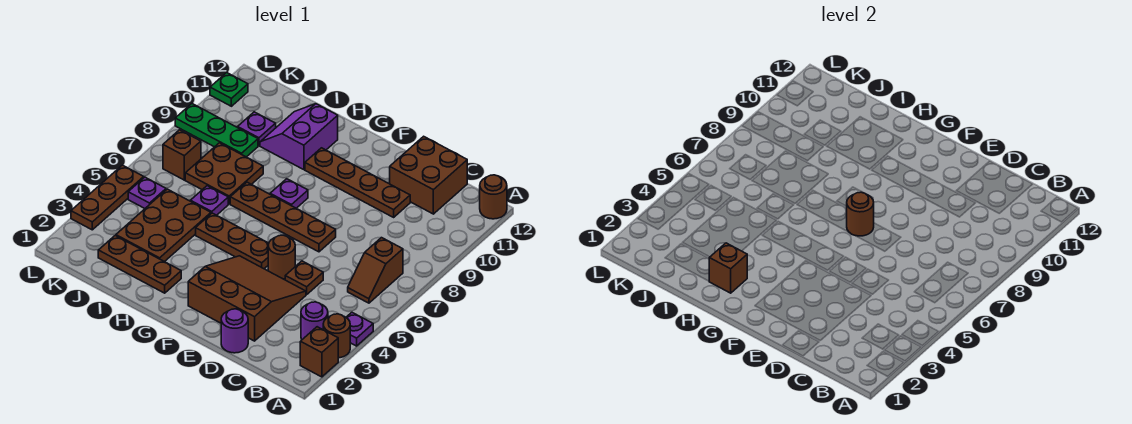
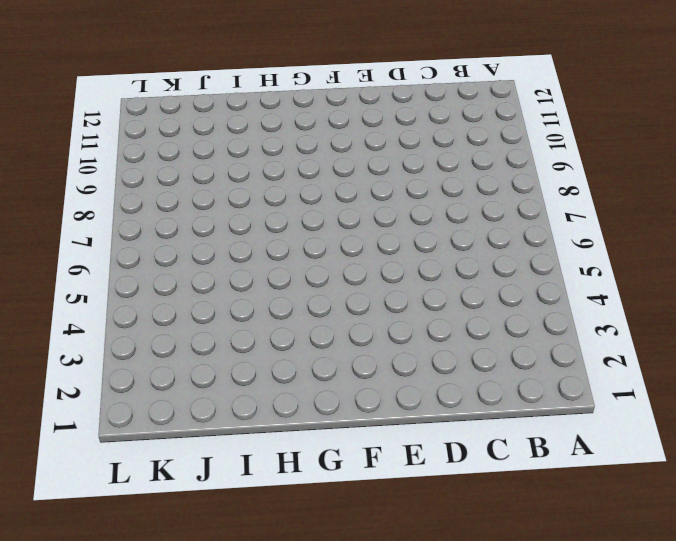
none -> brown 1x1 brick [300,327,338,377]
none -> brown 1x1 round brick [323,314,350,358]
none -> purple 1x1 plate [346,312,373,346]

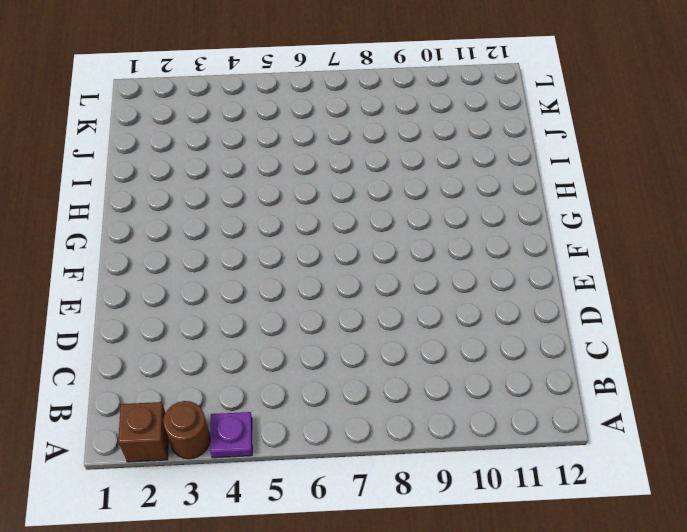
none -> brown 1x1 round brick [480,175,507,219]
none -> purple 1x1 round brick [301,302,328,339]
none -> brown 1x2 slope [348,238,403,303]

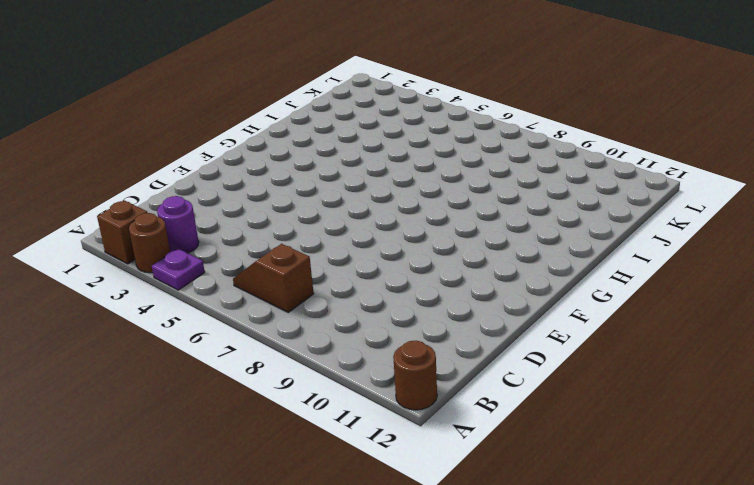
none -> brown 2x2 brick [390,136,467,214]
none -> purple 1x1 round brick [221,309,248,353]
none -> brown 3x3 slope [188,256,306,341]

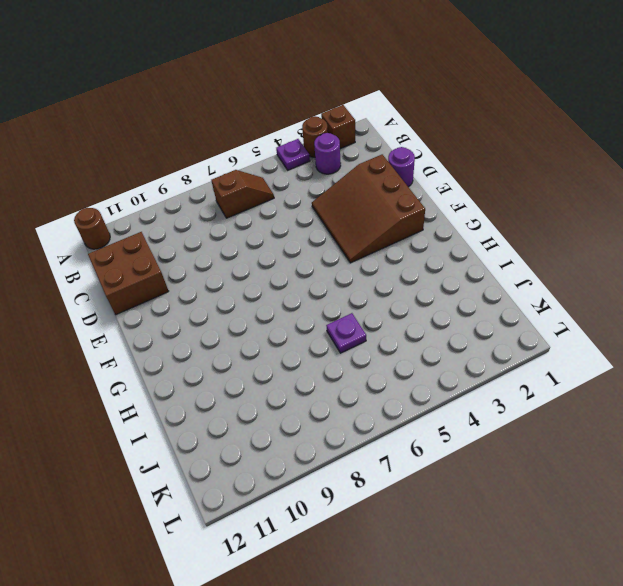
none -> brown 1x1 plate [285,261,323,295]
none -> brown 1x4 plate [305,148,410,217]
none -> brown 1x1 round brick [268,235,295,279]

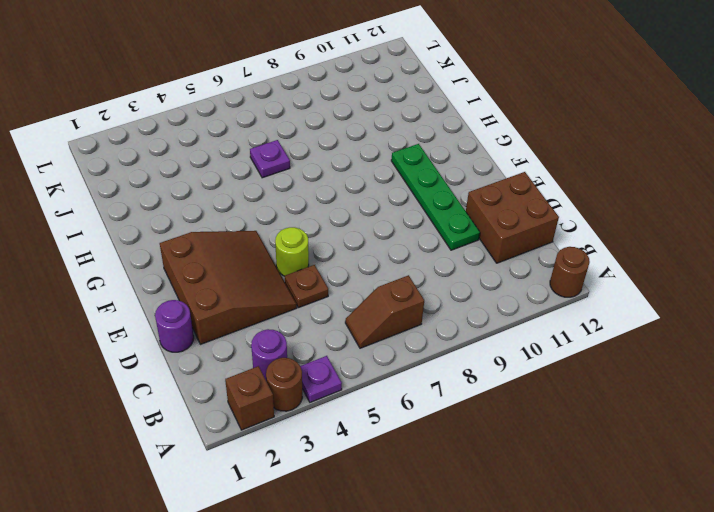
green 1x4 plate [391,144,480,250] -> brown 1x4 plate [305,148,410,217]
lime 1x1 round brick [275,227,309,276] -> brown 1x1 round brick [268,235,295,279]
none -> brown 1x4 plate [230,182,336,252]
none -> brown 1x3 plate [196,213,269,269]
none -> purple 1x1 plate [270,179,308,208]

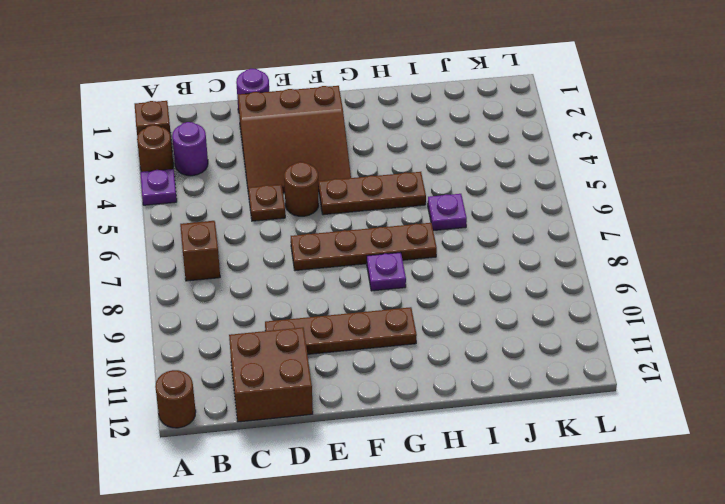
none -> brown 1x3 plate [98,236,181,293]
none -> purple 2x2 slope [260,104,338,170]
none -> brown 2x3 plate [116,189,211,262]

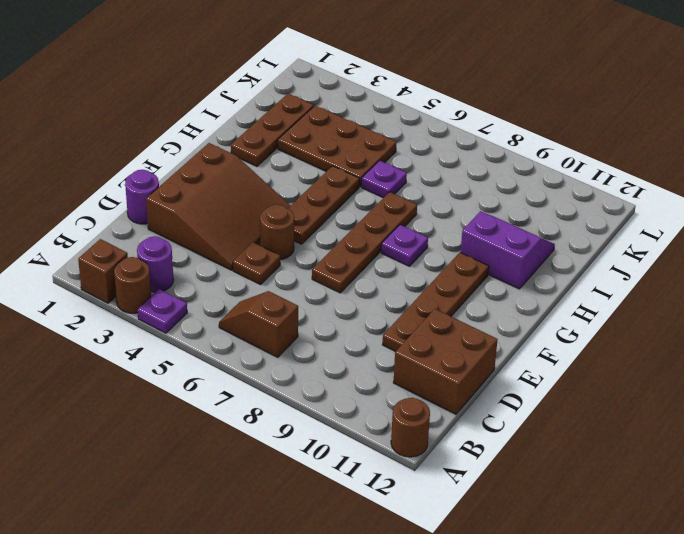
none -> brown 2x2 plate [185,143,263,204]
none -> green 1x3 plate [175,104,258,157]
none -> purple 1x1 plate [238,112,276,146]

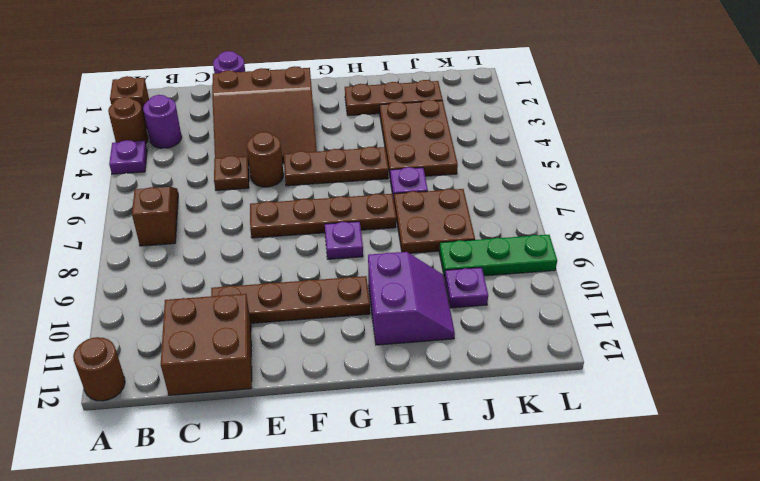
none -> purple 1x1 plate [128,177,166,208]
none -> brown 1x1 brick [163,130,201,180]
none -> brown 1x3 plate [71,165,144,230]

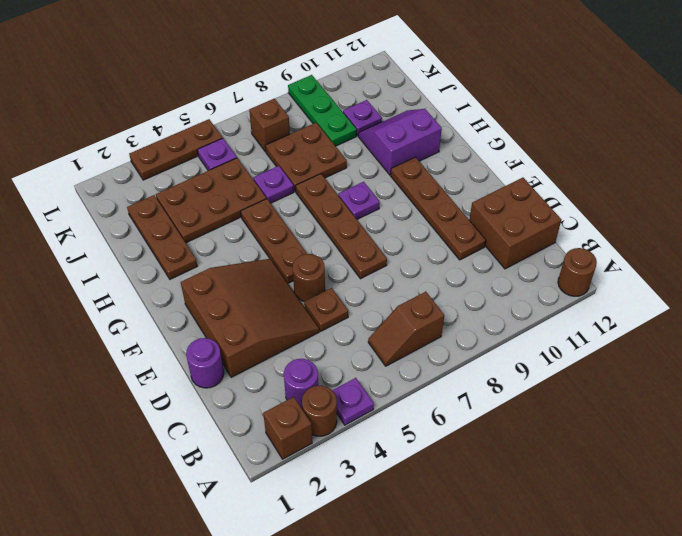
none -> green 1x1 plate [210,73,248,106]
none -> brown 1x1 round brick [847,192,874,236]
none -> brown 1x1 brick [709,243,747,293]

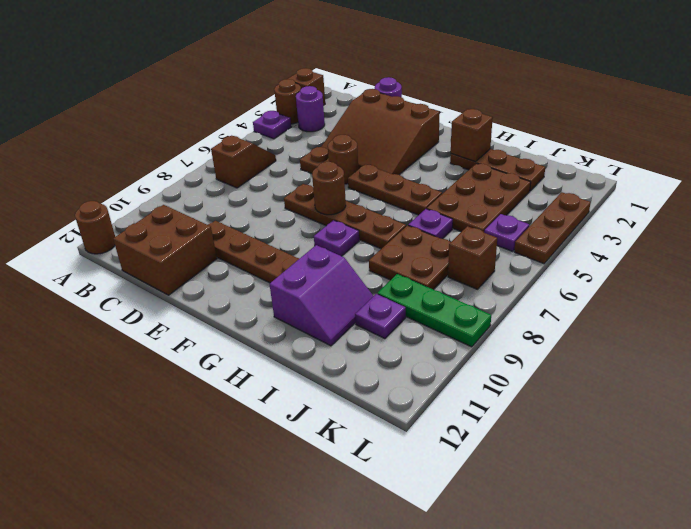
none -> green 1x1 plate [210,73,248,106]

